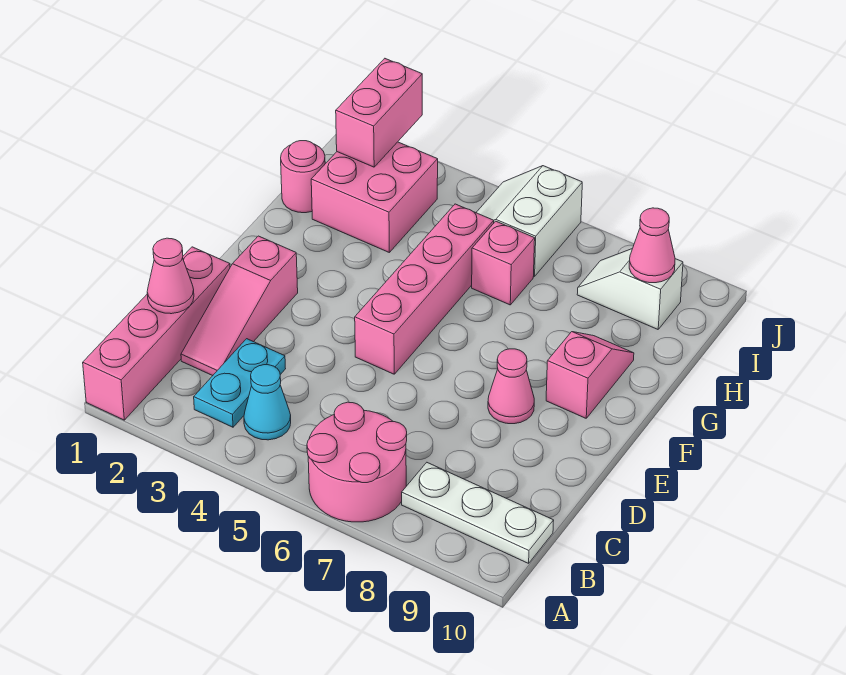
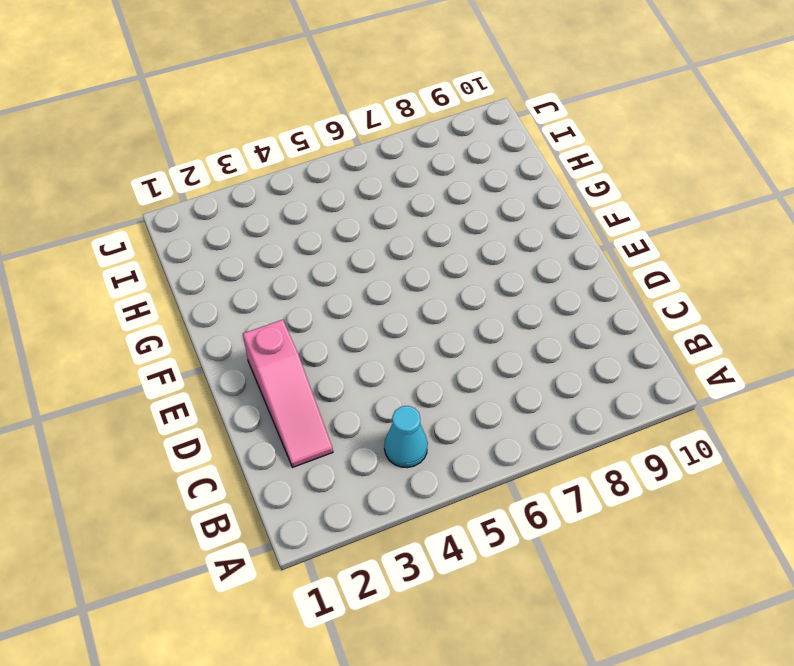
none -> pink 1x4 brick [83,247,230,420]
none -> pink 2x2 round brick [307,402,407,522]
none -> cyan 1x2 plate [194,339,286,427]

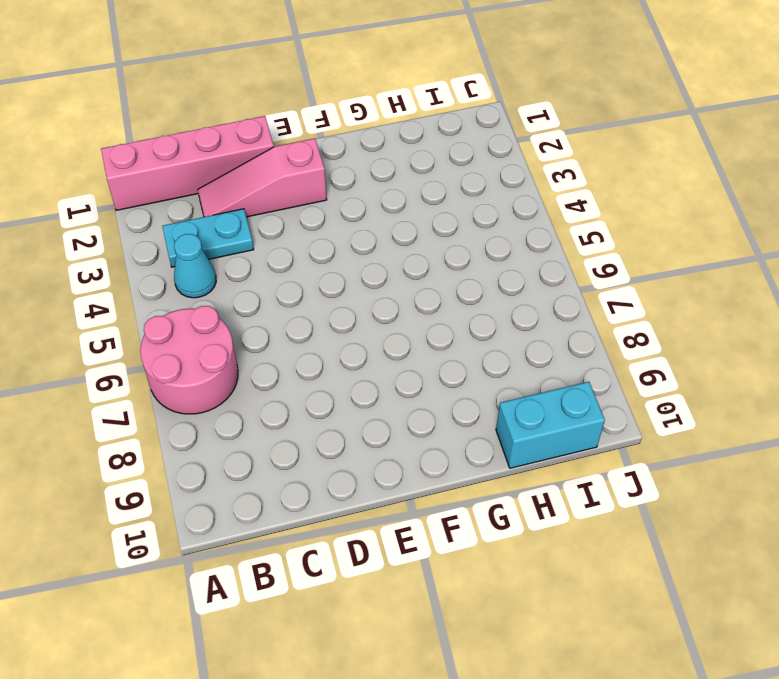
cyan 1x2 brick [496,382,605,468] -> none
none -> white 1x3 plate [402,463,554,563]
none -> pink 1x4 brick [355,204,494,374]
none -> pink 1x1 cone [488,349,534,424]

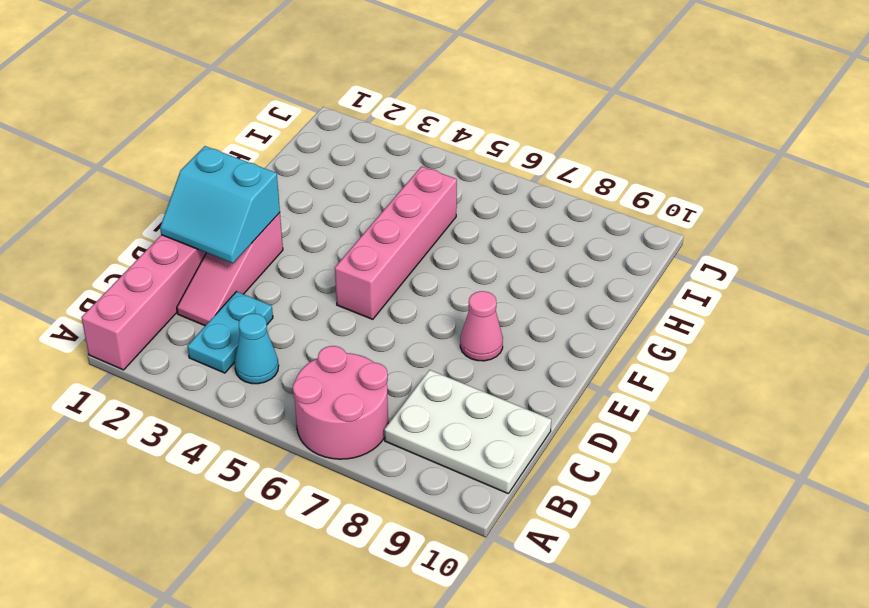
white 2x3 plate [384,370,551,493] -> white 1x3 plate [402,463,554,563]
cyan 2x2 slope [160,146,280,263] -> none
none -> pink 1x2 slope [546,332,634,418]
none -> pink 1x1 round brick [281,141,325,213]
none -> pink 2x2 brick [311,142,438,252]

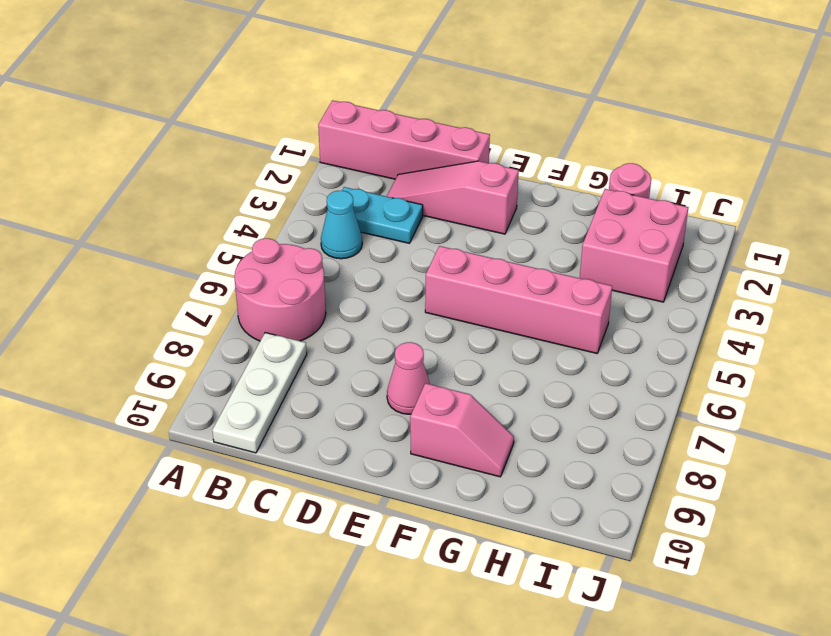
none -> pink 1x1 brick [472,221,535,305]
none -> white 2x2 slope [476,166,582,277]
none -> white 1x2 slope [577,249,683,329]

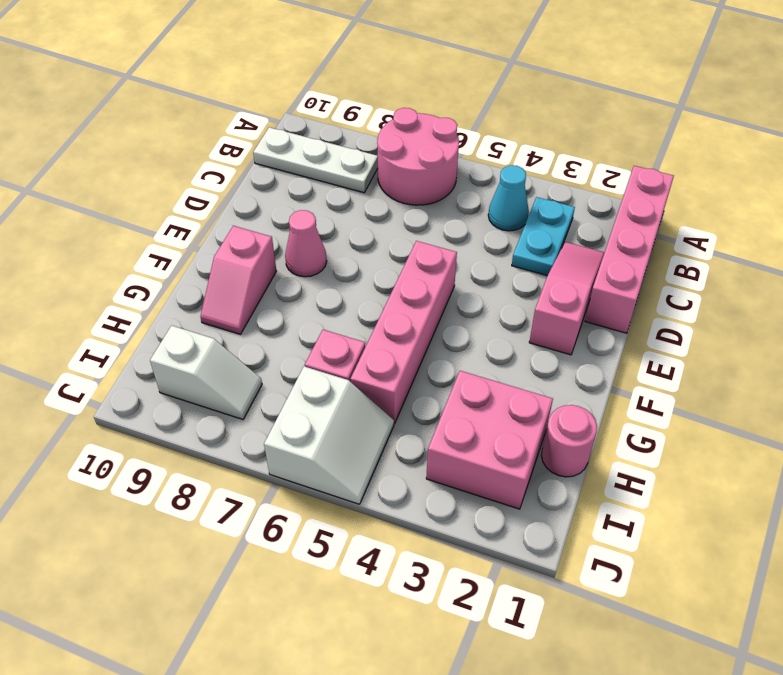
none -> pink 1x1 cone [147,238,194,314]
none -> pink 1x2 brick [336,59,422,167]
none -> pink 1x1 cone [629,208,675,283]

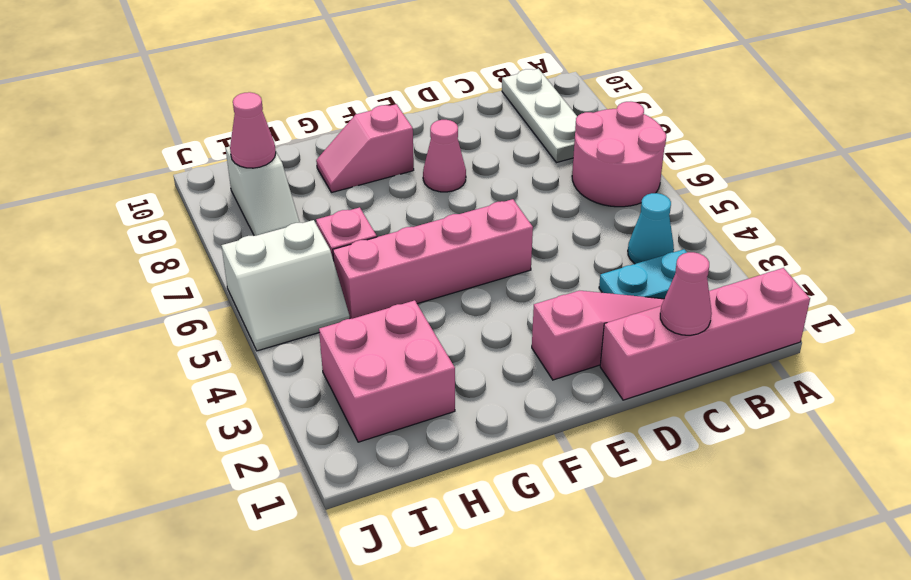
none -> pink 1x1 round brick [281,141,325,213]
none -> pink 1x2 brick [336,59,422,167]

